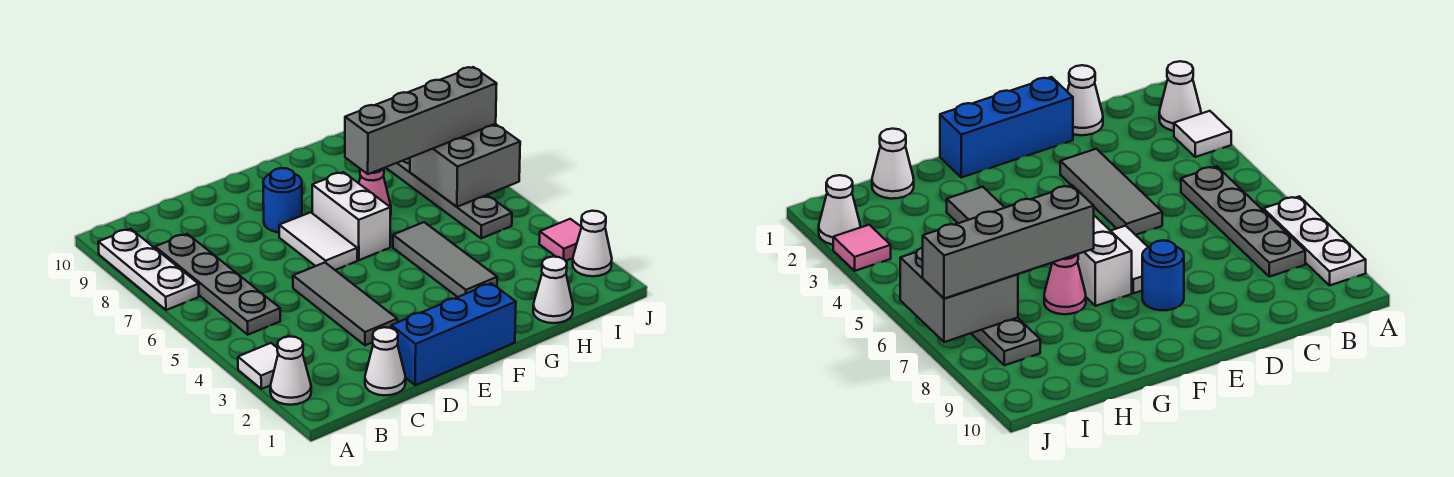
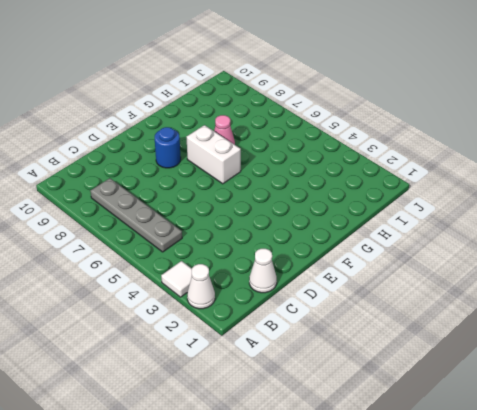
none -> white 1x3 plate [98,229,199,310]
none -> blue 1x3 brick [391,283,516,385]
none -> grey 1x3 tile [293,263,397,345]

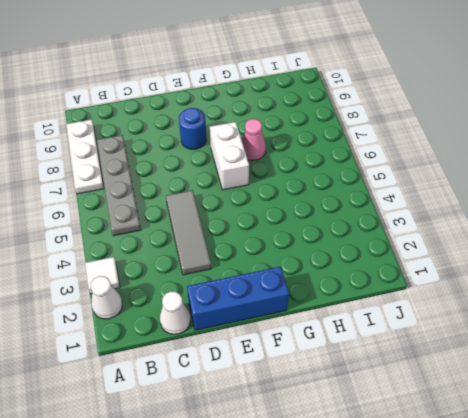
none -> white 1x2 tile [279,212,357,270]
none -> grey 1x3 tile [393,222,497,297]
none -> white 1x1 cone [533,257,573,323]

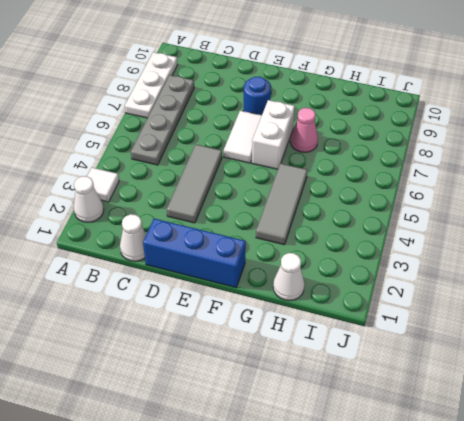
none -> grey 1x4 plate [386,158,512,238]
none -> white 1x1 cone [573,211,612,276]
none -> pink 1x1 tile [539,219,581,261]

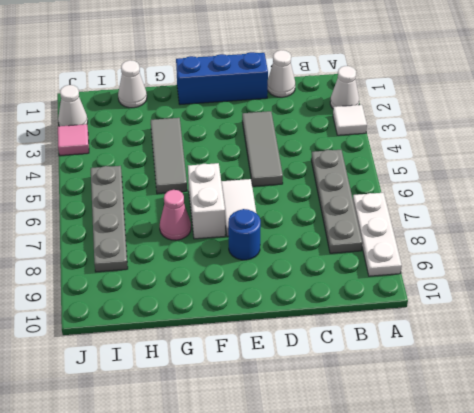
none -> grey 2x2 brick [410,124,520,207]
none -> grey 1x4 brick [345,67,497,174]

